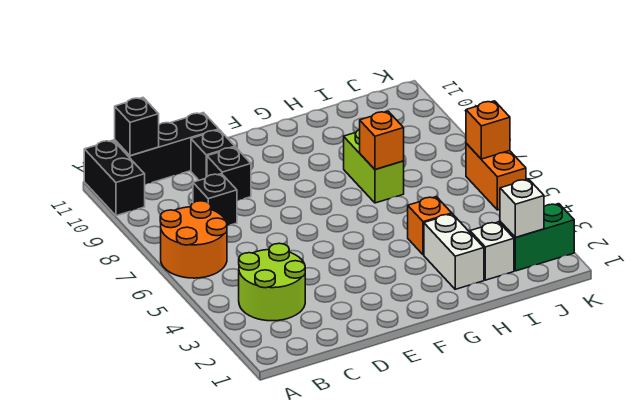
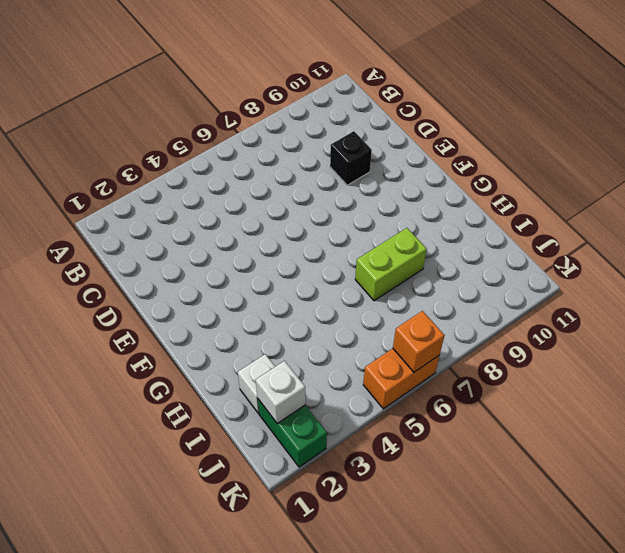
none -> orange 2x2 round brick [160,201,227,278]
none -> black 1x2 brick [84,140,145,216]
none -> lime 2x2 round brick [239,243,305,321]

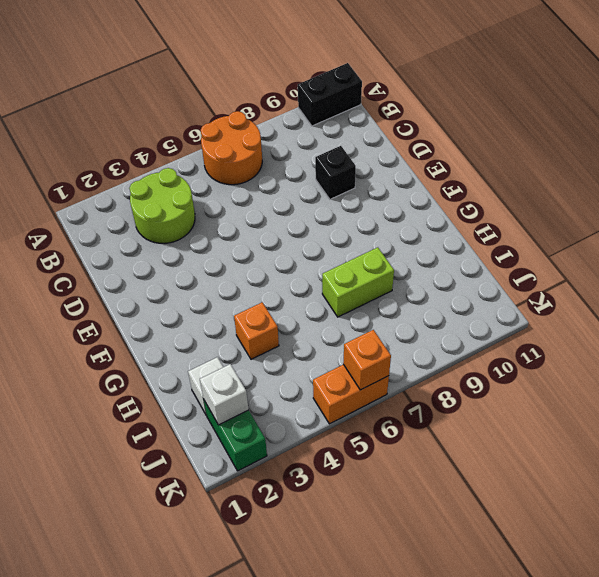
none -> black 1x3 brick [115,113,219,184]
none -> black 1x1 brick [193,174,237,226]
none -> black 1x1 brick [191,130,235,180]

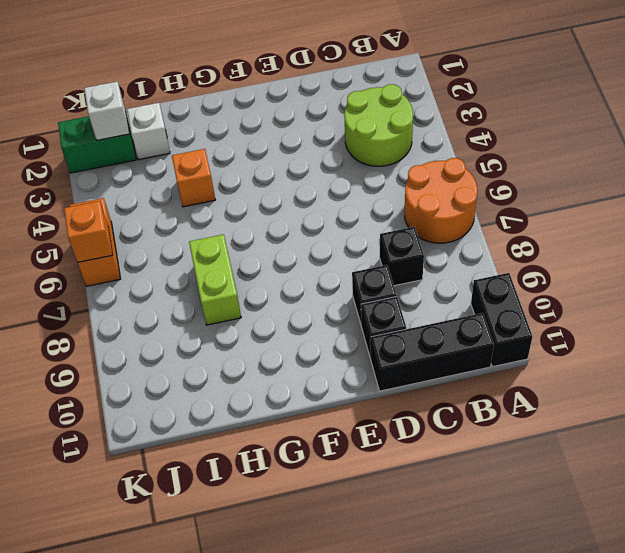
none -> white 1x2 brick [424,214,484,289]
none -> black 1x1 brick [115,98,159,156]
none -> orange 1x1 brick [360,111,404,170]

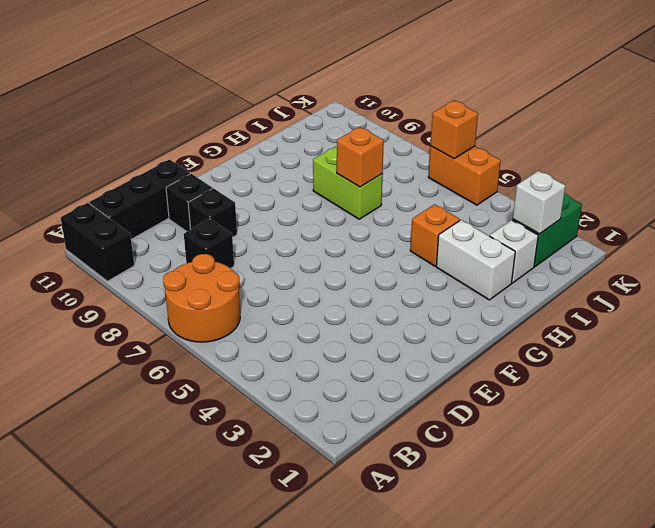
none -> lime 2x2 round brick [239,243,305,321]
none -> black 1x1 brick [115,98,159,156]

